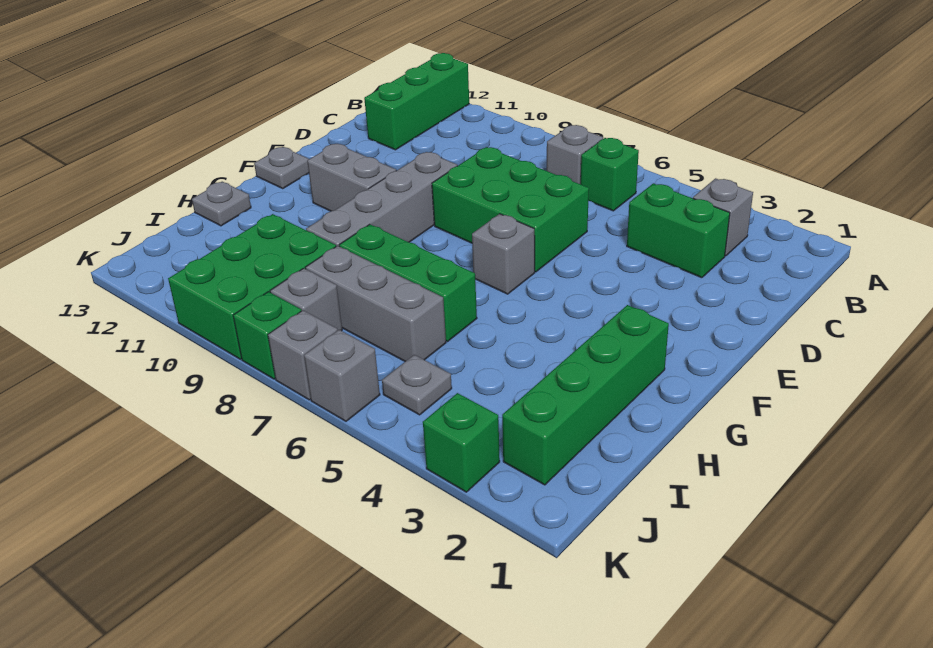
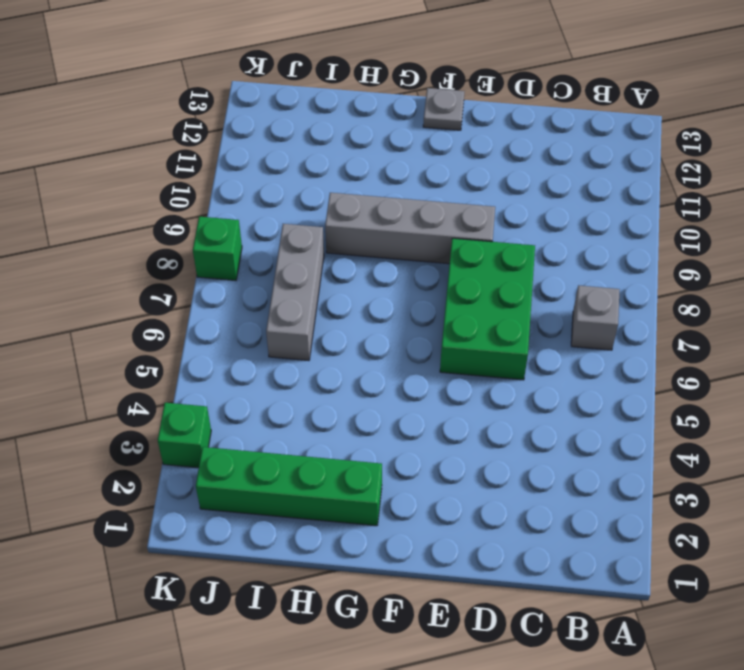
none -> green 1x3 brick [364,53,469,150]
none -> grey 1x1 brick [693,178,753,256]
none -> green 1x1 brick [581,138,639,211]

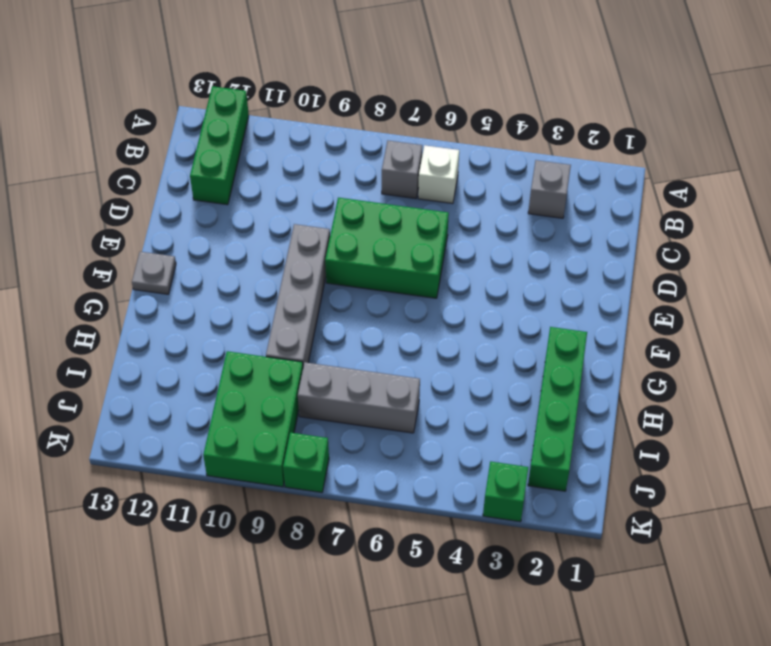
white 1x1 brick [418,145,459,204] -> green 1x1 brick [581,138,639,211]
none -> green 1x2 brick [627,183,730,278]
none -> grey 1x1 brick [472,214,535,294]
none -> grey 1x2 brick [307,144,396,211]

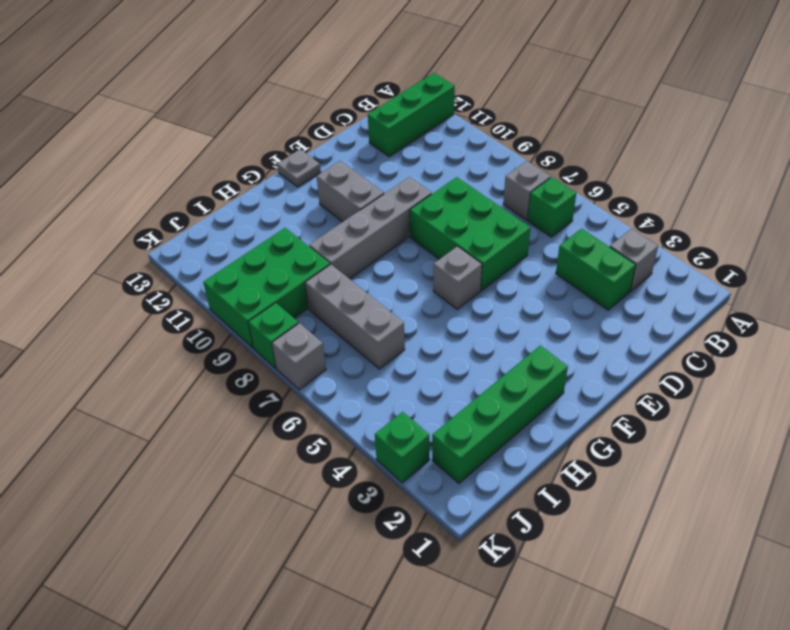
none -> green 1x3 brick [339,224,477,342]
none -> grey 1x1 plate [192,182,251,226]
none -> grey 1x1 plate [382,355,452,415]

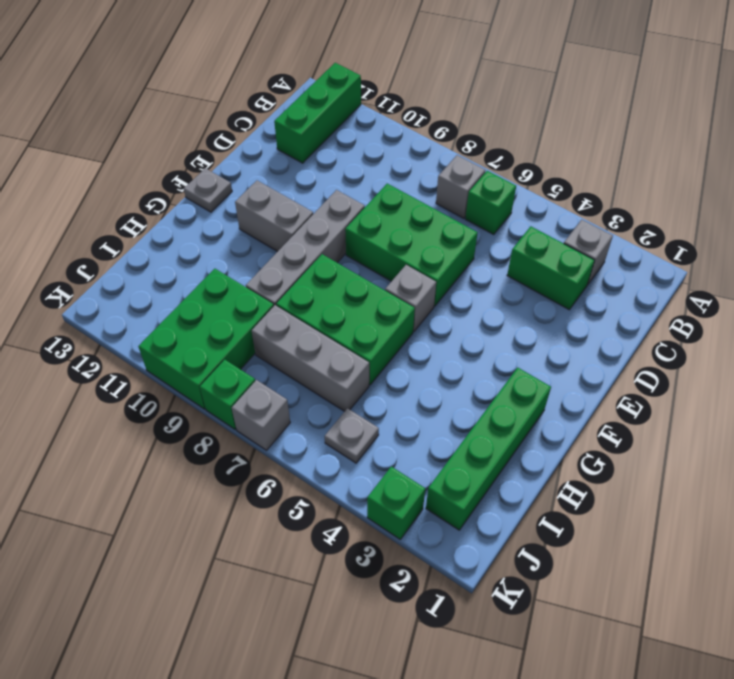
green 2x3 brick [276,254,415,385] -> green 1x3 brick [339,224,477,342]
none -> grey 1x1 plate [192,182,251,226]
none -> grey 1x1 brick [270,268,342,331]
none -> grey 1x1 brick [304,330,380,421]

